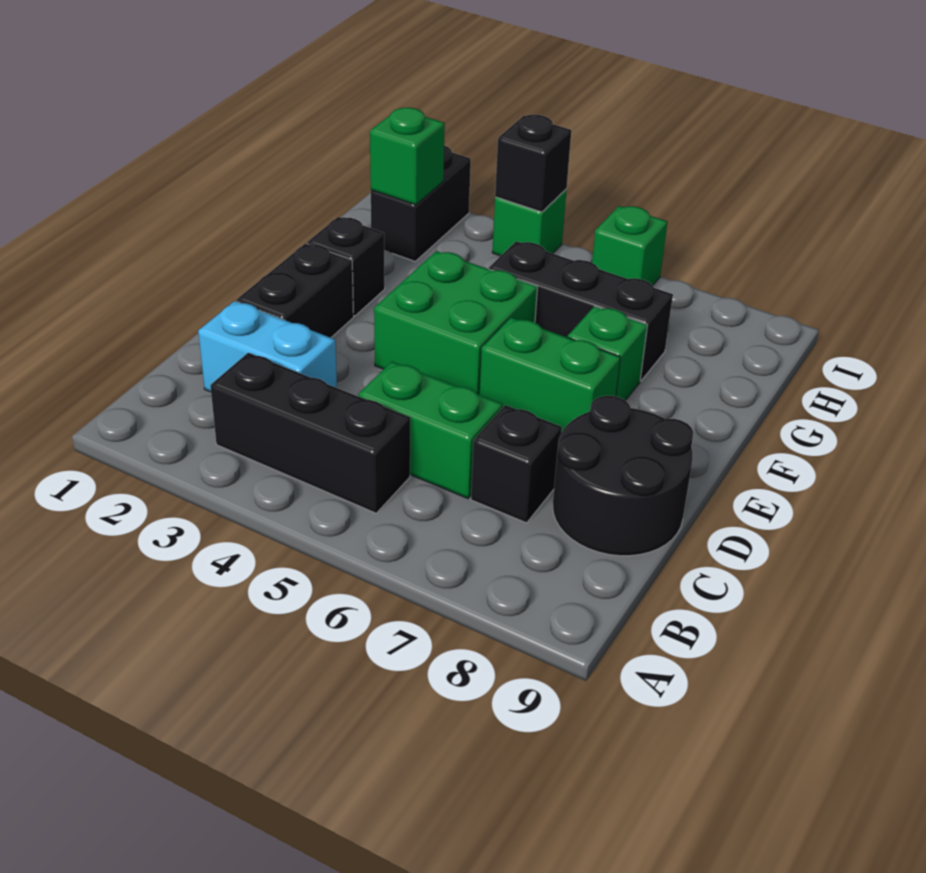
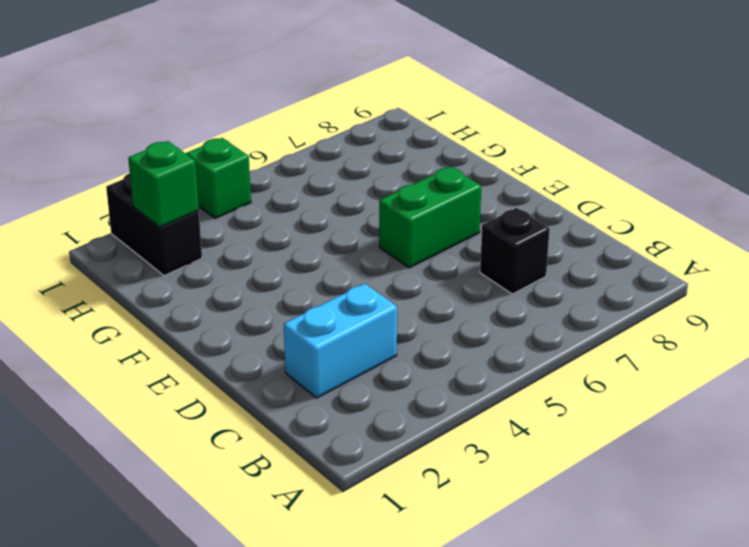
none -> black 1x3 brick [210,353,410,513]
none -> green 1x2 brick [358,362,502,498]
none -> black 2x2 round brick [553,396,693,556]

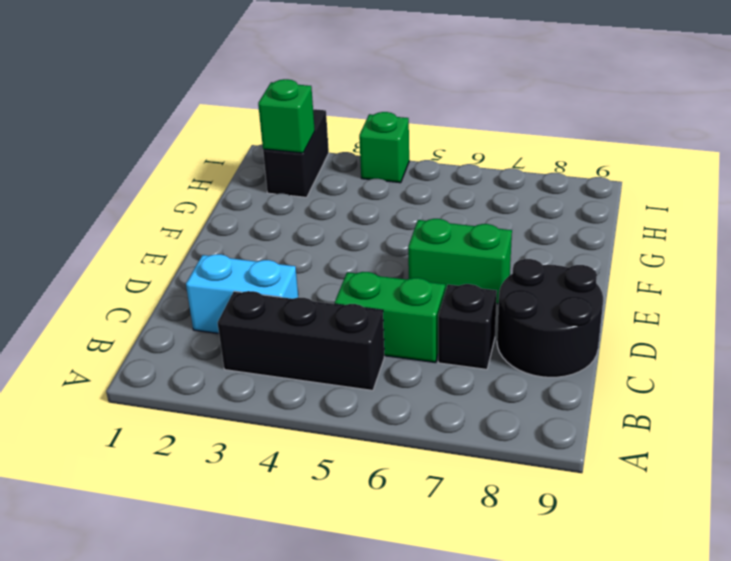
none -> black 1x2 brick [237,243,354,338]
none -> green 2x2 brick [374,251,537,395]
none -> black 1x1 brick [307,217,385,316]

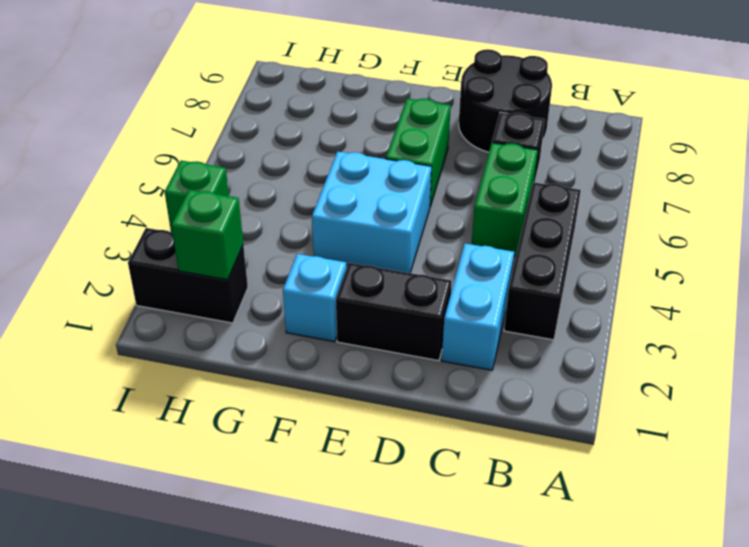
cyan 2x2 brick [312,151,431,273] -> green 2x2 brick [374,251,537,395]
cyan 1x1 brick [283,254,346,342] -> black 1x1 brick [307,217,385,316]
none -> green 1x1 brick [568,306,647,401]
none -> black 1x3 brick [489,241,673,381]
none -> green 1x1 brick [592,206,668,285]

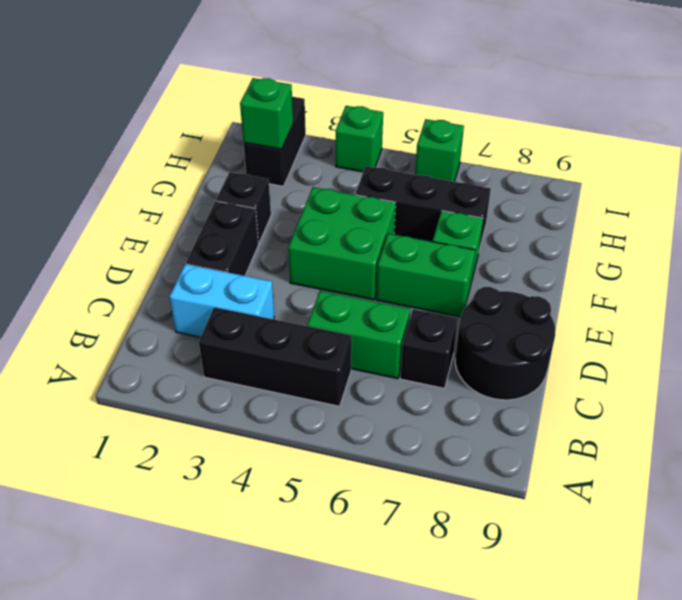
none -> black 1x1 brick [495,115,571,212]

